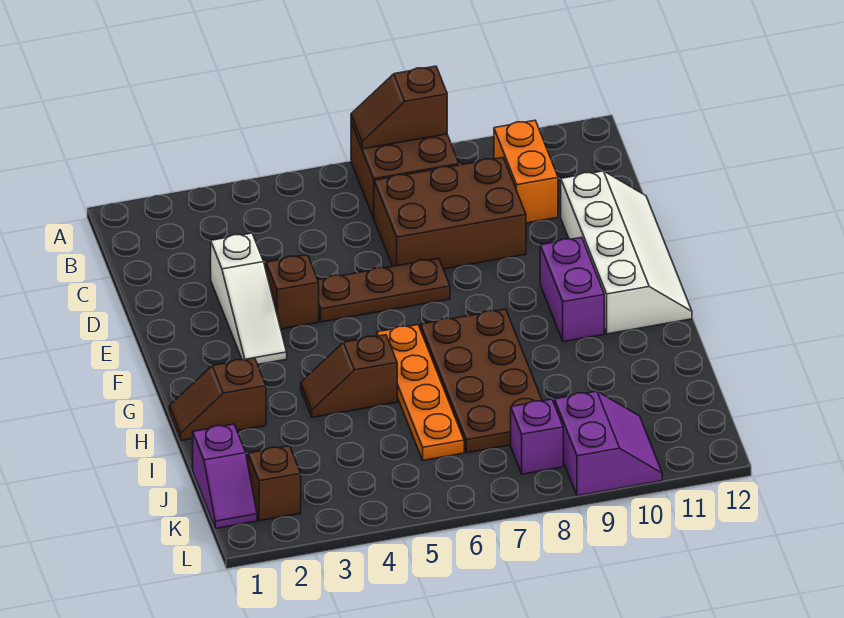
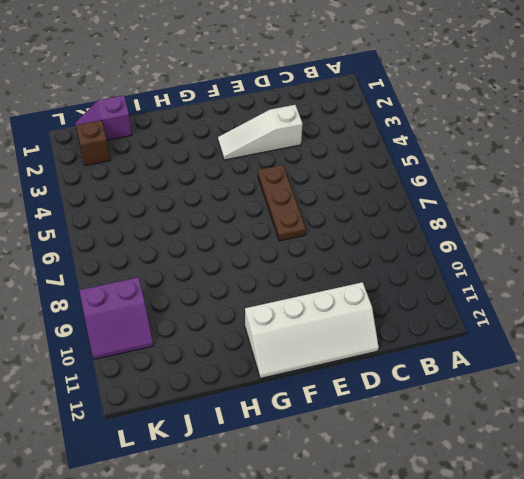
none -> brown 2x2 brick [351,123,459,218]
none -> orange 1x2 brick [494,120,558,223]
none -> brown 2x3 brick [374,157,526,269]

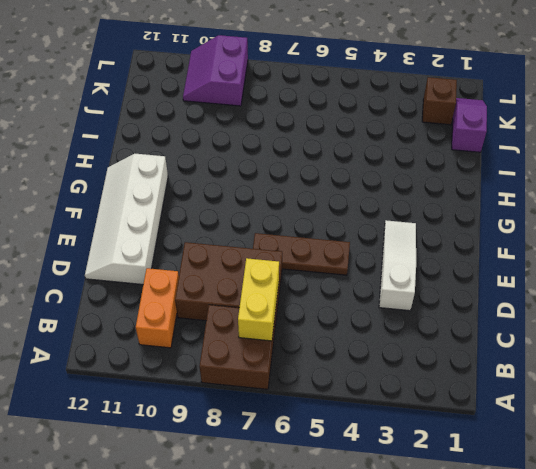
yellow 1x2 brick [238,258,279,341] -> none
none -> brown 1x1 brick [266,255,319,329]
none -> purple 1x2 brick [540,237,604,342]
none -> orange 1x4 plate [377,325,464,460]

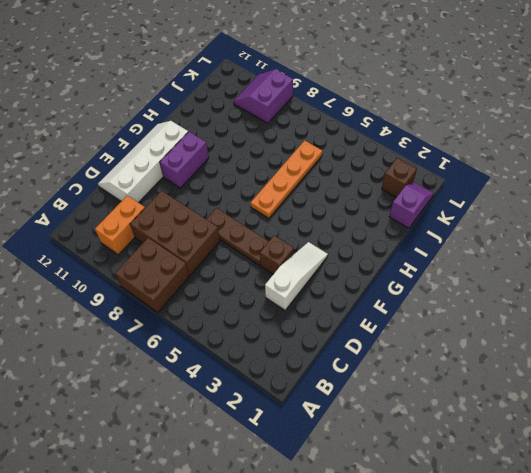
none -> brown 2x4 plate [420,309,542,453]
none -> brown 1x2 slope [169,358,266,441]
none -> brown 1x2 slope [301,335,397,417]

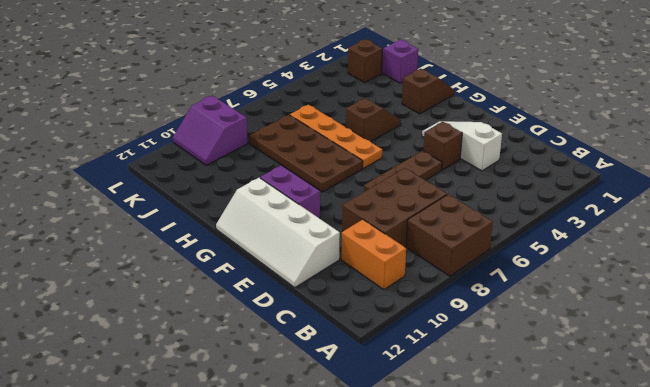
none -> purple 1x1 brick [511,399,563,474]
none -> brown 1x2 slope [351,66,447,149]

